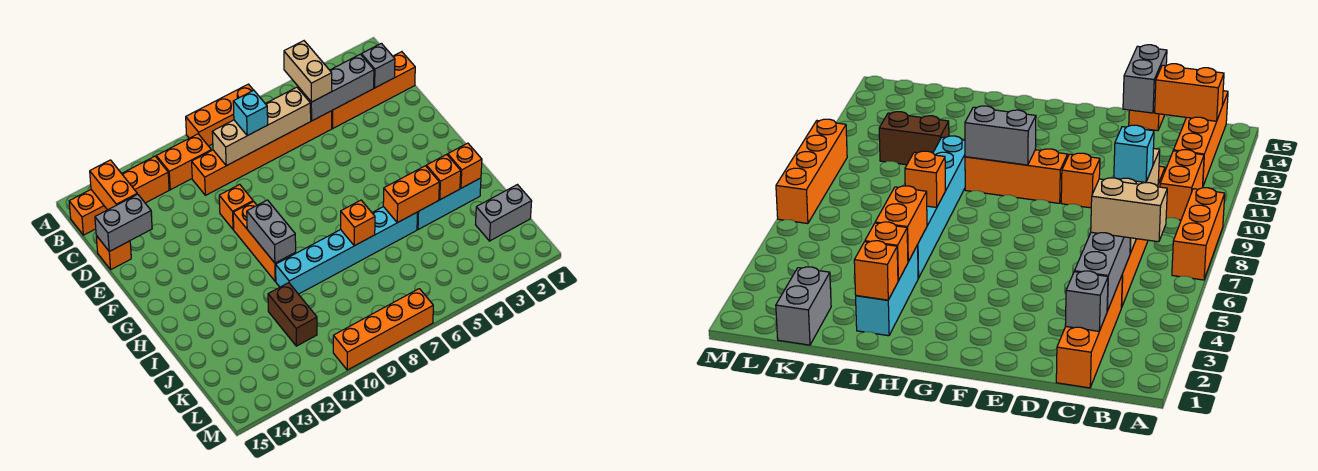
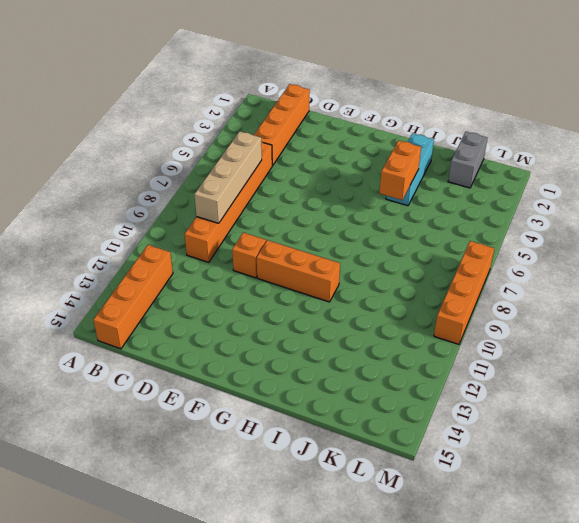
none -> orange 1x3 brick [186,84,253,146]
none -> orange 1x2 brick [156,134,211,190]
none -> orange 1x1 brick [96,236,131,269]

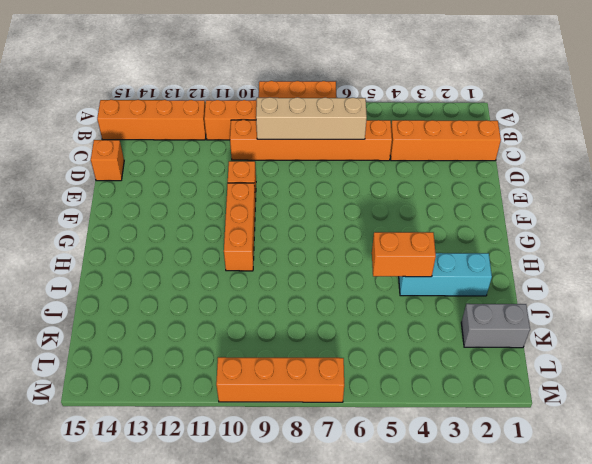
none -> cyan 1x6 brick [276,207,418,294]
none -> brown 1x2 brick [268,283,317,346]
none -> orange 1x2 brick [90,160,137,210]

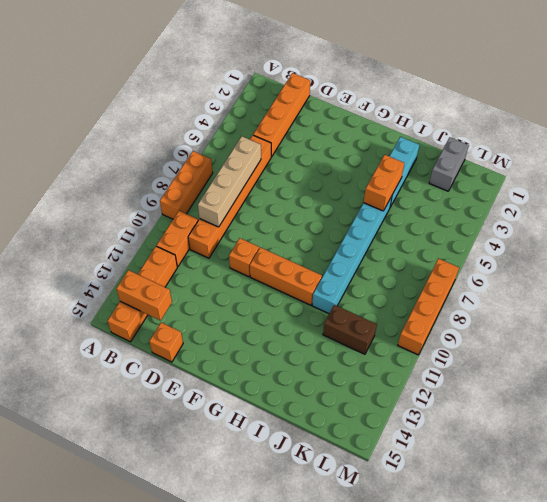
none -> grey 1x1 brick [361,43,395,88]
none -> grey 1x3 brick [298,54,374,121]
none -> grey 1x2 brick [95,194,152,251]

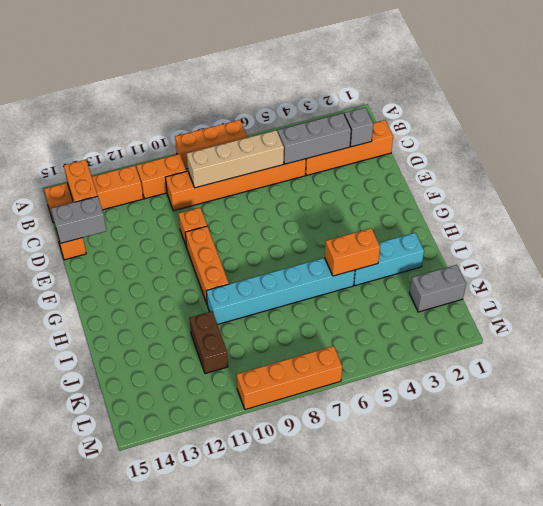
none -> grey 1x2 brick [247,200,296,263]
none -> orange 1x1 brick [448,143,482,188]
none -> orange 1x1 brick [426,154,461,200]

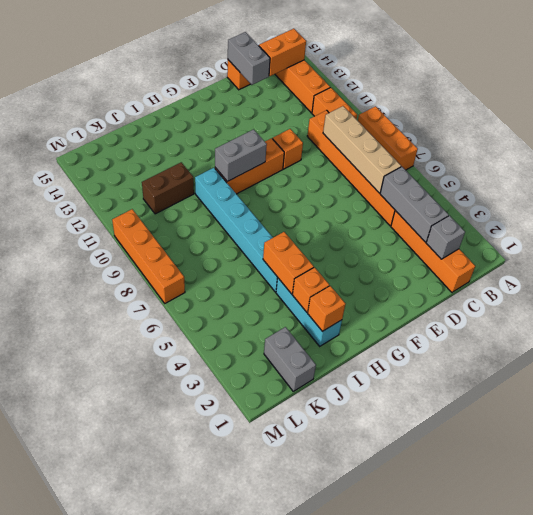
none -> orange 1x1 brick [341,200,375,246]
none -> tan 1x2 brick [284,41,332,102]
none -> cyan 1x1 brick [233,90,268,136]

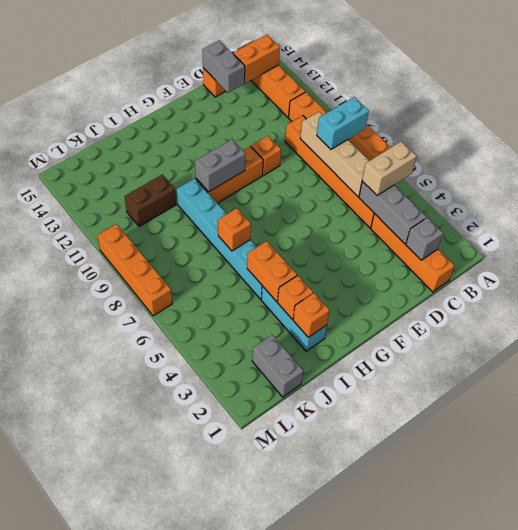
cyan 1x2 brick [317,97,369,149] -> cyan 1x1 brick [233,90,268,136]

